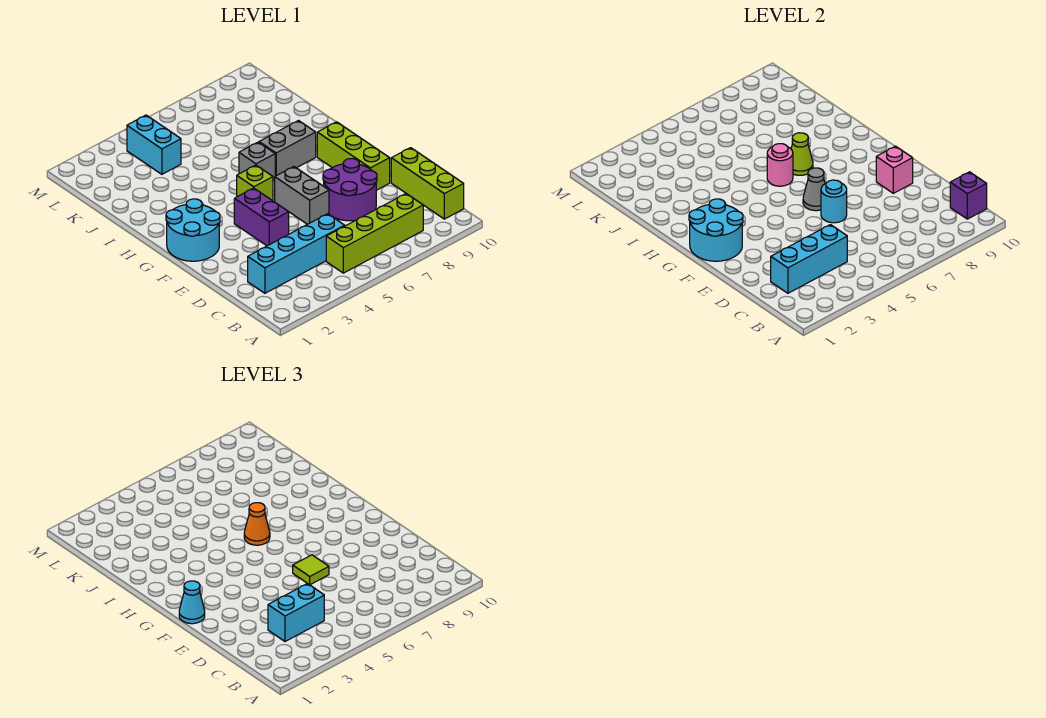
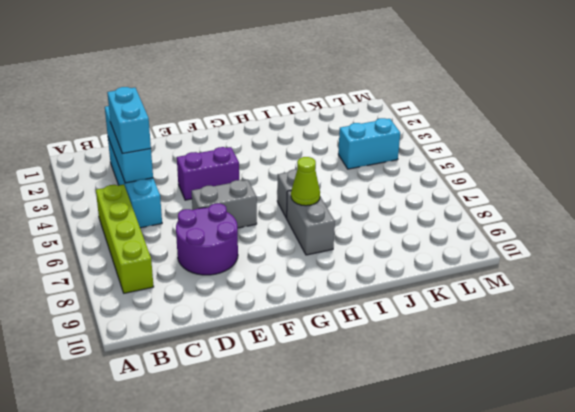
none -> lime 1x3 brick [391,148,464,219]
none -> lime 1x3 brick [317,122,390,190]
none -> cyan 2x2 round brick [166,199,220,261]

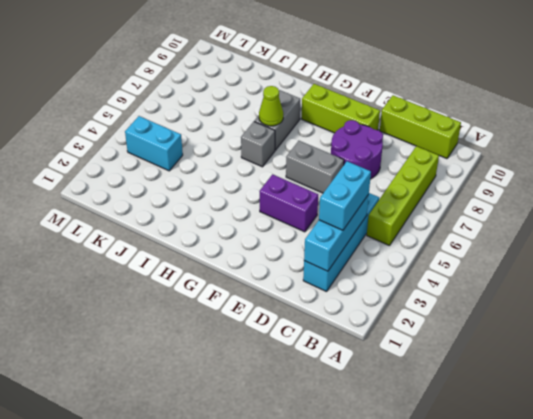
none -> cyan 2x2 round brick [166,199,220,261]
none -> lime 1x1 brick [237,165,273,201]
none -> purple 1x1 brick [950,172,987,219]

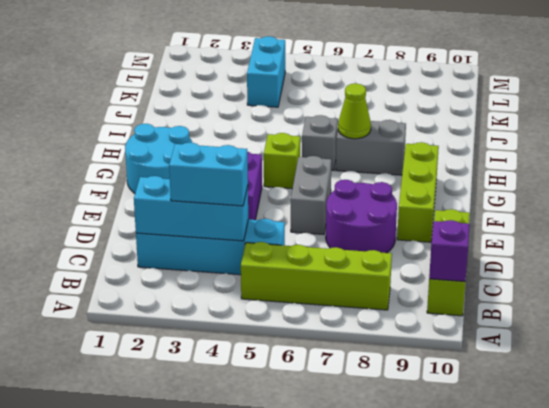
none -> cyan 1x1 round brick [821,180,847,223]
none -> pink 1x1 brick [876,146,913,193]
none -> cyan 2x2 round brick [689,199,743,261]

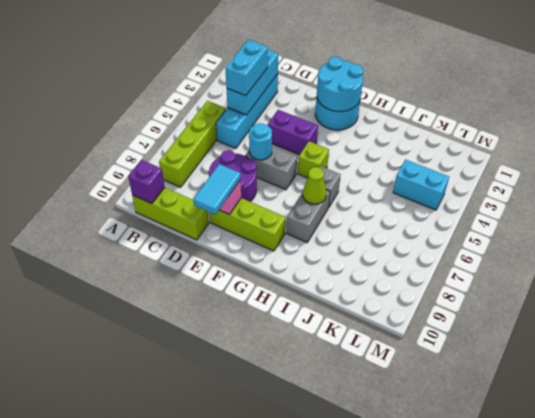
cyan 1x2 tile [193,164,241,214] -> none
none -> grey 1x1 cone [803,168,825,211]
none -> pink 1x1 round brick [767,144,793,186]
none -> lime 1x1 tile [293,555,329,585]

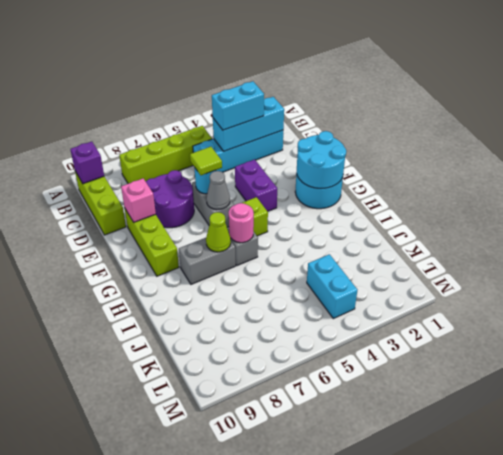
none -> cyan 1x1 cone [179,581,205,624]
none -> orange 1x1 cone [244,503,270,545]

